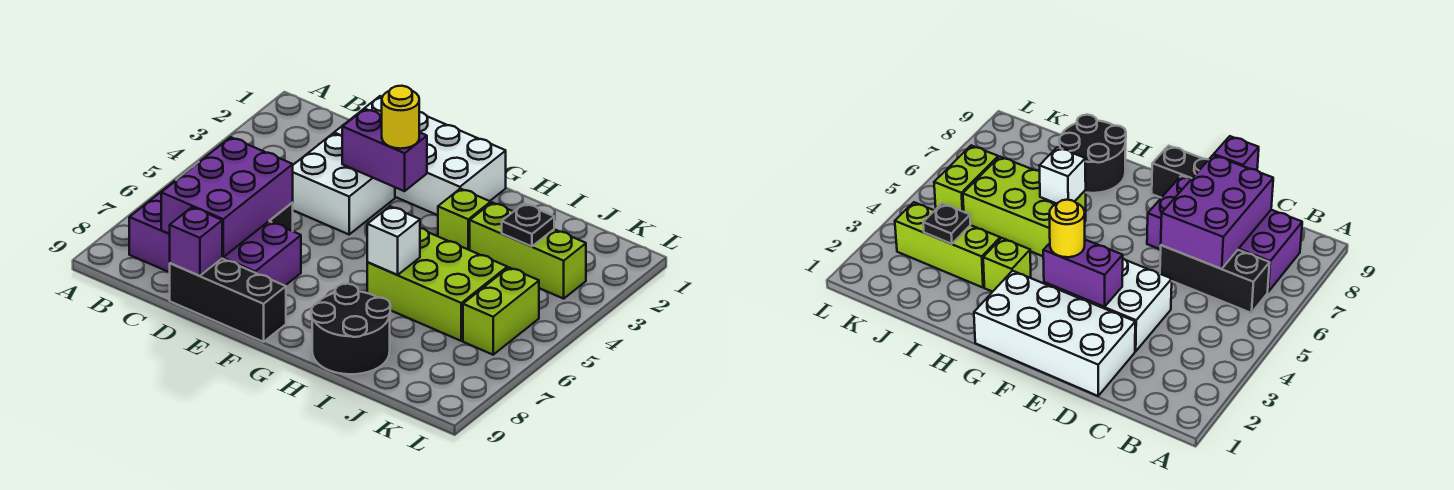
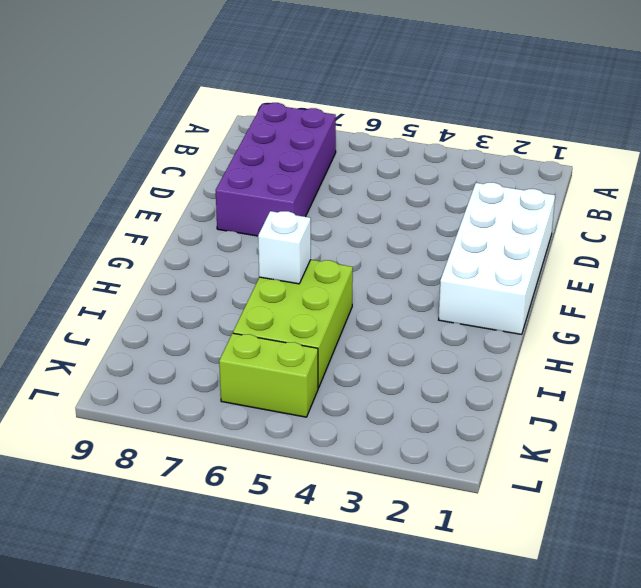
none -> black 1x3 brick [1160,245,1270,313]
none -> white 2x2 brick [292,133,395,234]
none -> black 1x3 brick [169,259,286,342]

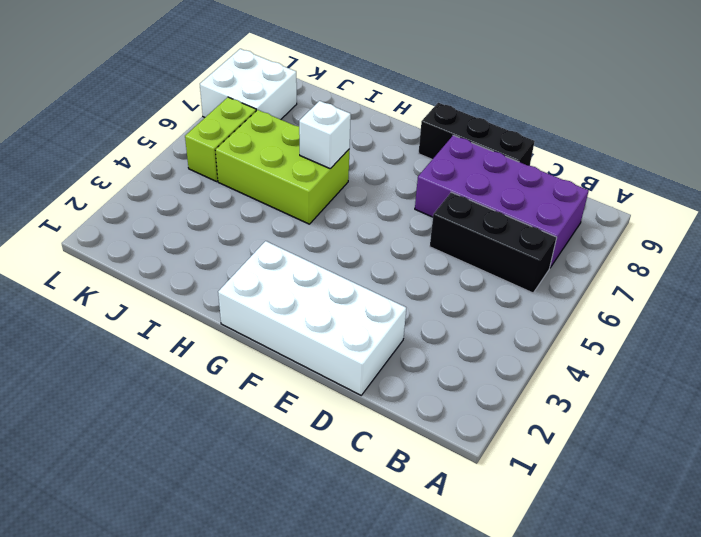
white 2x2 brick [200,49,297,119] -> white 2x2 brick moved to [292,133,395,234]
none -> lime 1x1 brick [438,189,491,250]
none -> black 2x2 round brick [311,284,390,374]
none -> lime 1x3 brick [470,202,586,299]

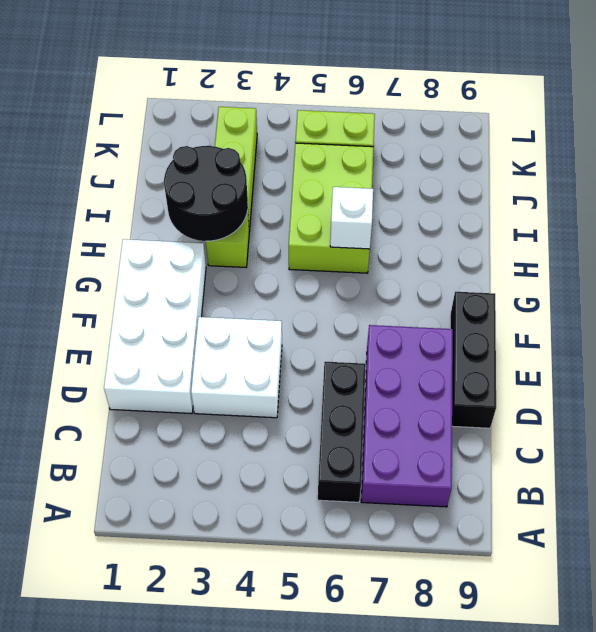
black 2x2 round brick [164,146,248,241] -> black 2x2 round brick moved to [311,284,390,374]
none -> purple 2x3 brick [161,137,293,257]
none -> purple 1x1 brick [170,207,222,276]
none -> purple 1x2 brick [342,109,427,191]

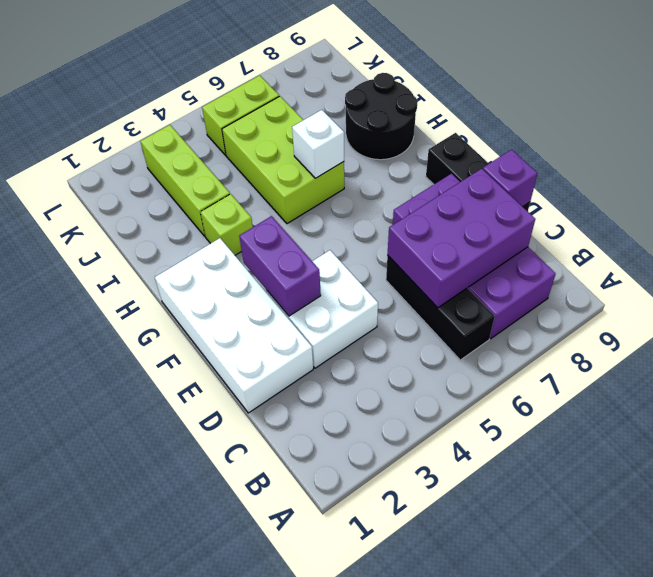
none -> black 1x1 plate [502,203,554,247]
none -> yellow 1x1 round brick [382,86,419,149]

